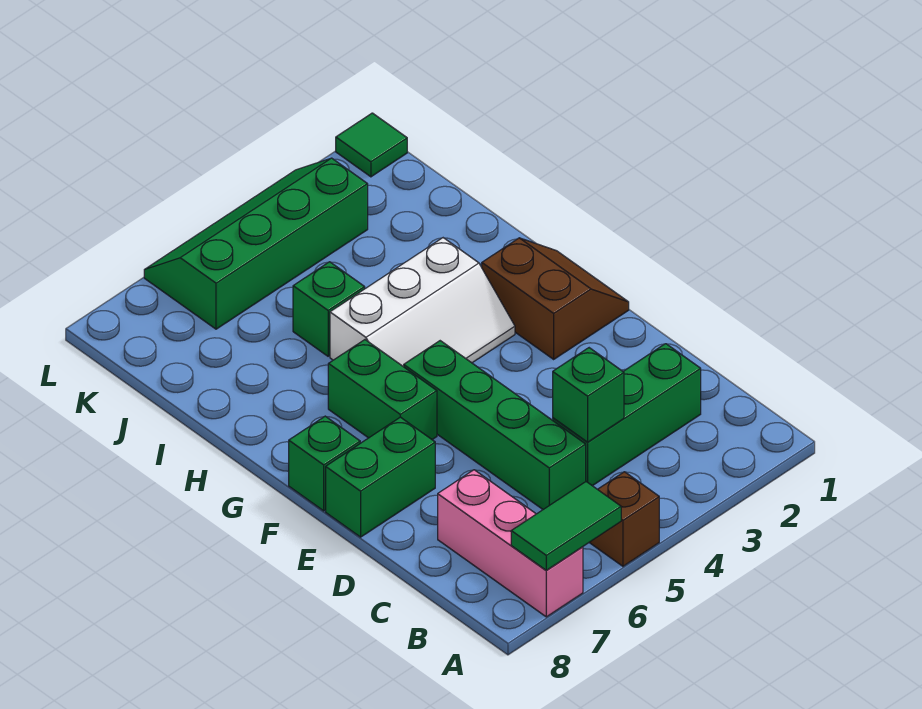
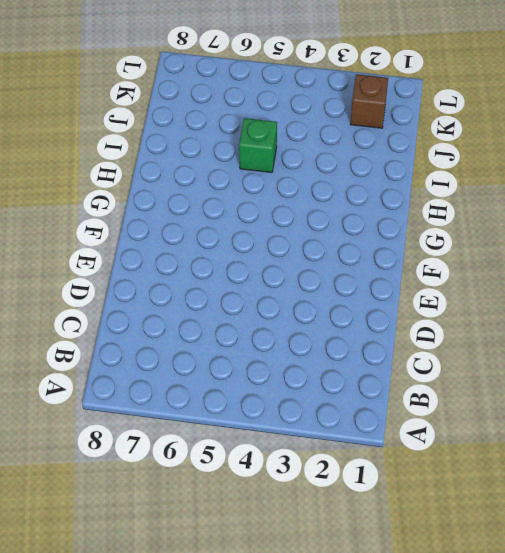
brown 1x1 brick [350,74,388,128] -> brown 1x1 brick moved to [589,472,659,566]
none -> pink 1x3 brick [438,470,583,617]
none -> green 1x3 brick [553,344,701,486]
none -> green 1x4 brick [404,341,586,509]

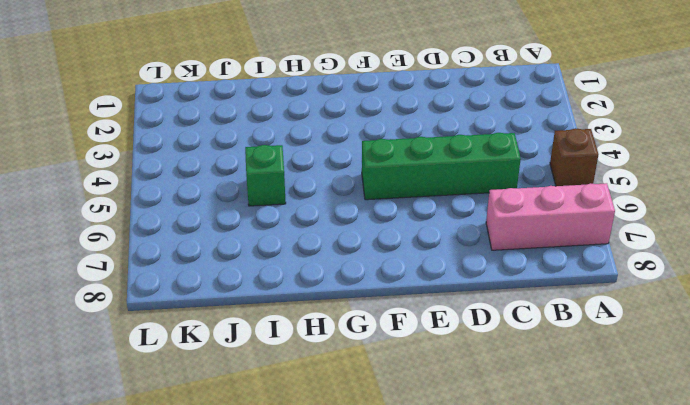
none -> green 1x3 brick [553,344,701,486]
none -> green 1x2 brick [326,417,435,537]
none -> brown 2x2 slope [482,238,629,359]

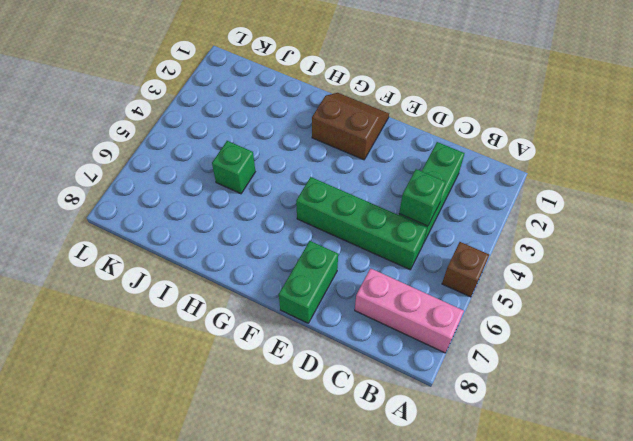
none -> green 1x2 brick [328,340,437,440]
none -> green 1x1 brick [289,416,360,511]
none -> white 2x3 slope [330,238,515,367]

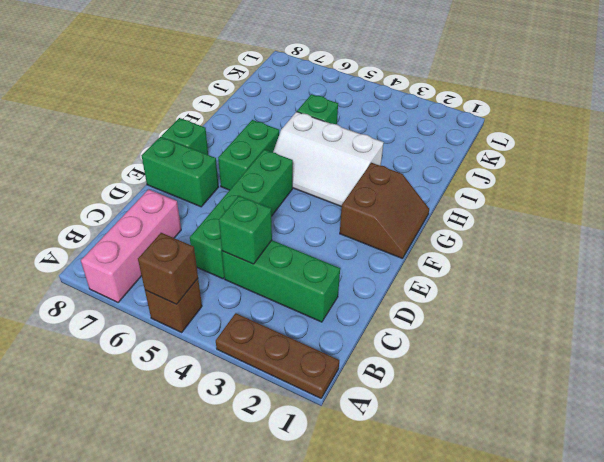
brown 1x3 plate [216,313,339,398] -> none
brown 1x1 brick [138,233,198,304] -> none
none -> green 2x4 slope [144,158,368,329]
none -> green 1x1 tile [336,113,407,177]
none -> green 1x2 tile [511,482,621,570]

